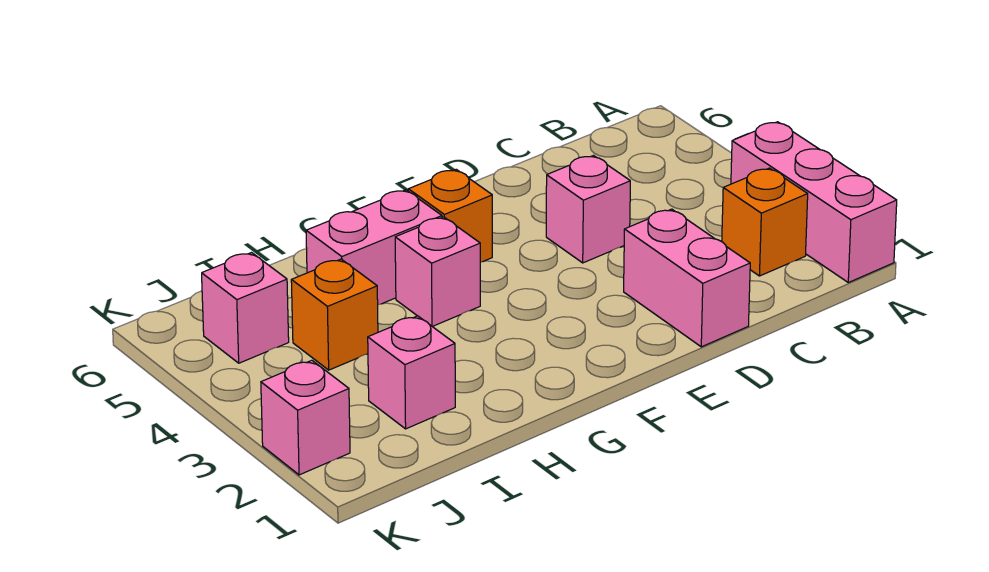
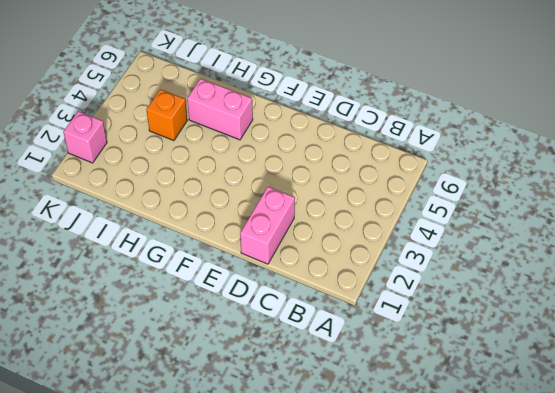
none -> pink 1x3 brick [731,122,897,282]
none -> orange 1x1 brick [722,168,808,276]

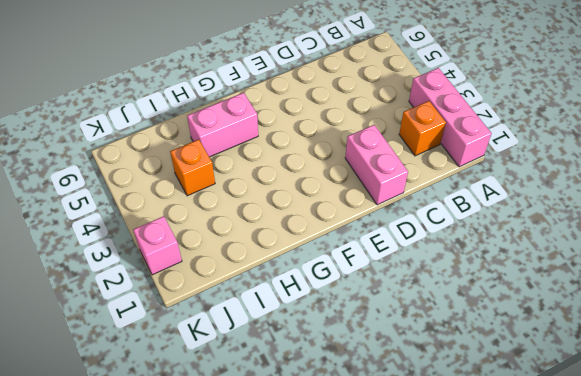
none -> pink 1x1 brick [546,156,630,263]
none -> orange 1x1 brick [408,169,492,262]

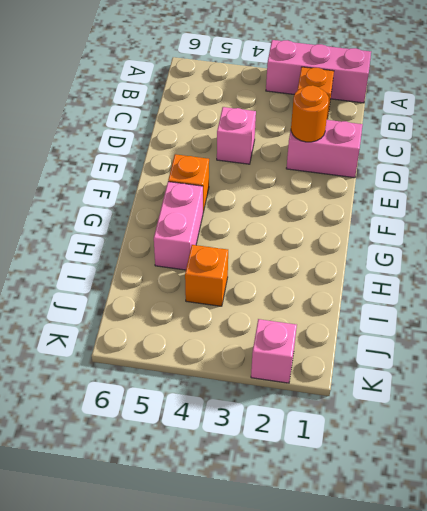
orange 1x1 round brick [291,85,329,142] -> none
none -> pink 1x1 brick [395,217,480,327]
none -> pink 1x1 brick [368,316,455,429]

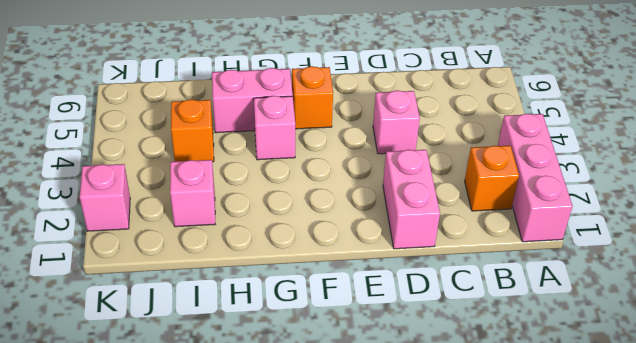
none -> pink 1x1 brick [202,253,289,363]

